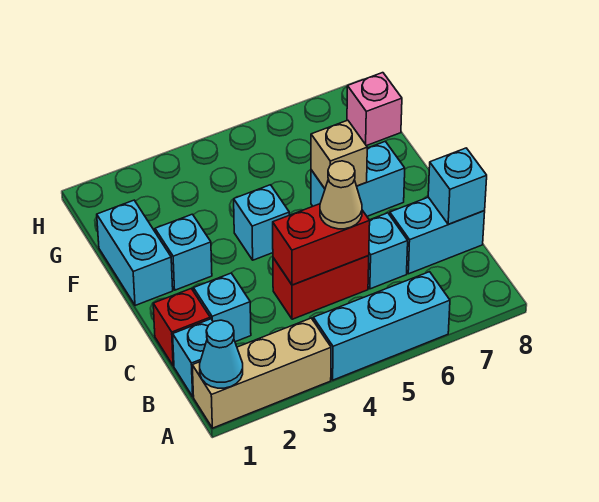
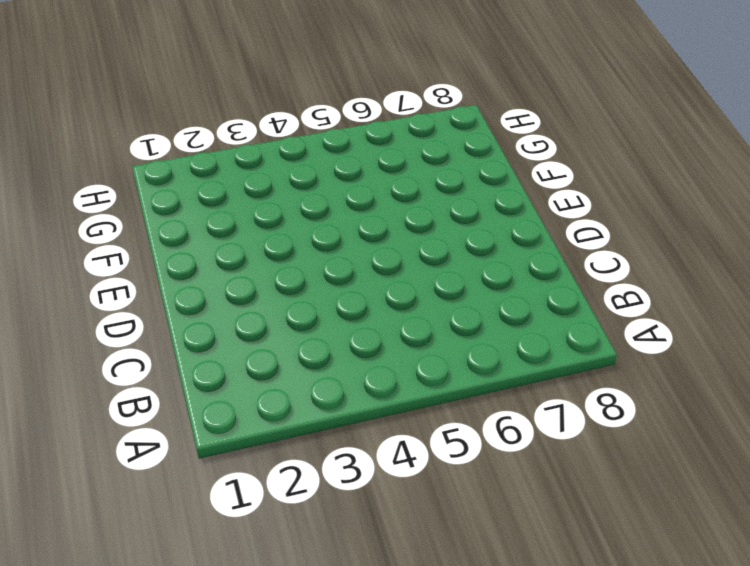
none -> tan 1x3 brick [192,318,331,428]
none -> cyan 1x3 brick [313,272,450,380]
none -> cyan 1x1 brick [173,319,213,397]

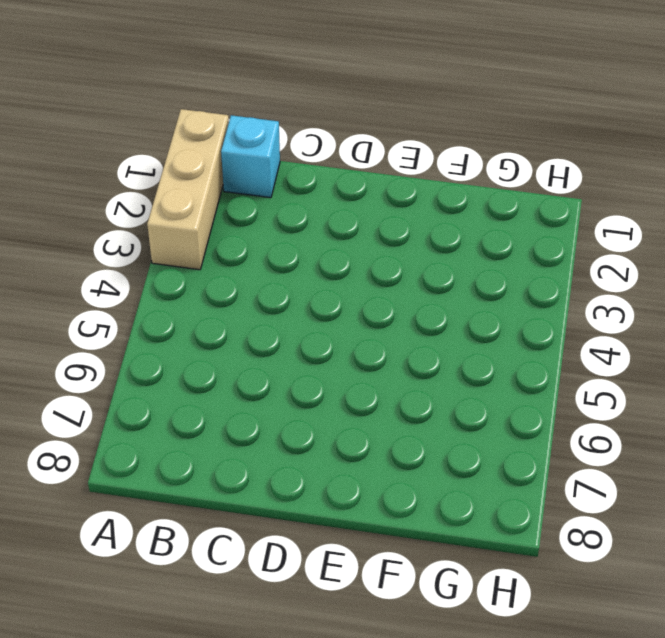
none -> cyan 1x3 brick [313,272,450,380]
none -> red 1x1 brick [153,289,210,366]
none -> cyan 1x1 brick [193,273,251,342]

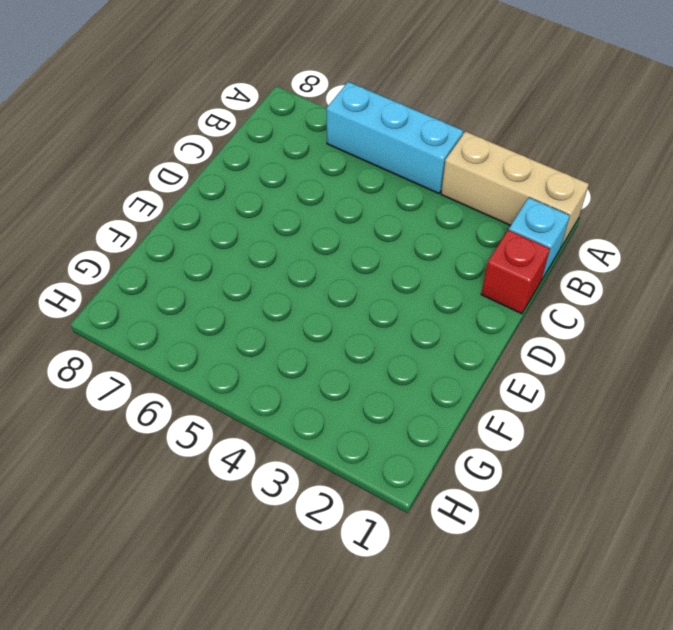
none -> cyan 1x1 brick [193,273,251,342]
none -> red 1x2 brick [273,256,369,319]
none -> cyan 1x1 brick [368,213,408,289]

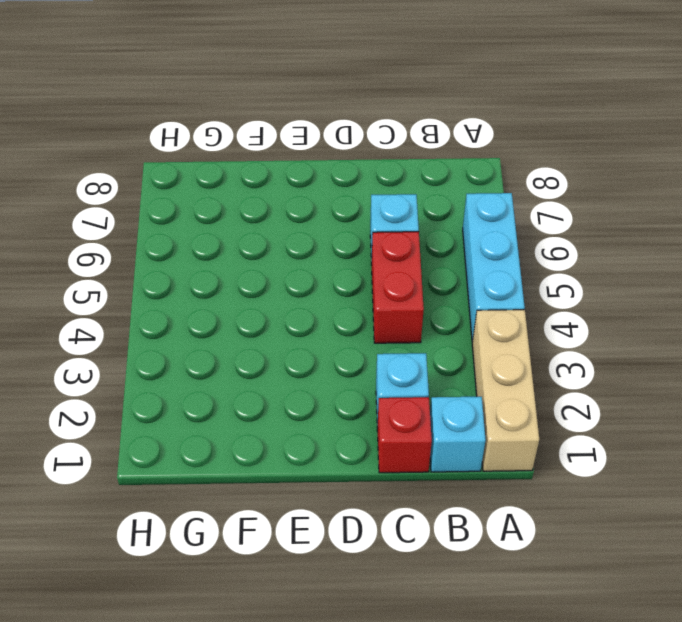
none -> cyan 1x2 brick [390,197,485,274]
none -> cyan 1x2 brick [97,200,173,306]
none -> cyan 1x1 brick [155,214,212,290]

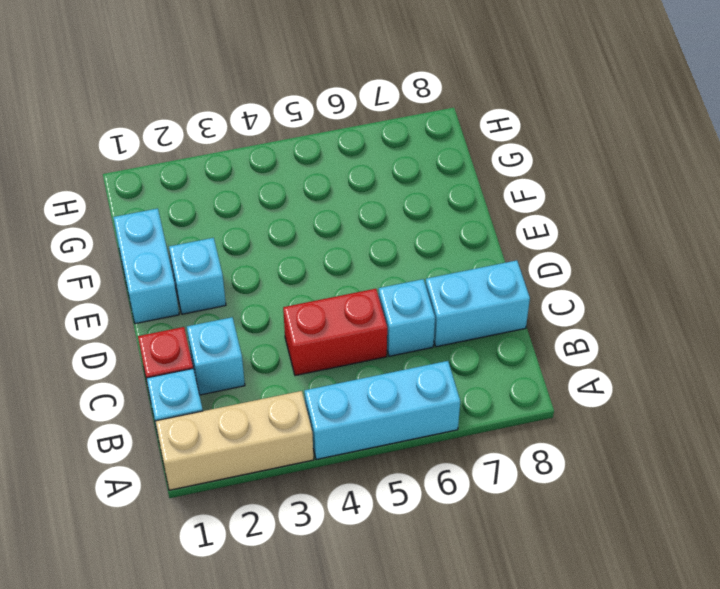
none -> cyan 1x1 brick [234,185,289,260]
none -> cyan 1x2 brick [311,141,405,216]
none -> pink 1x1 brick [347,73,402,146]

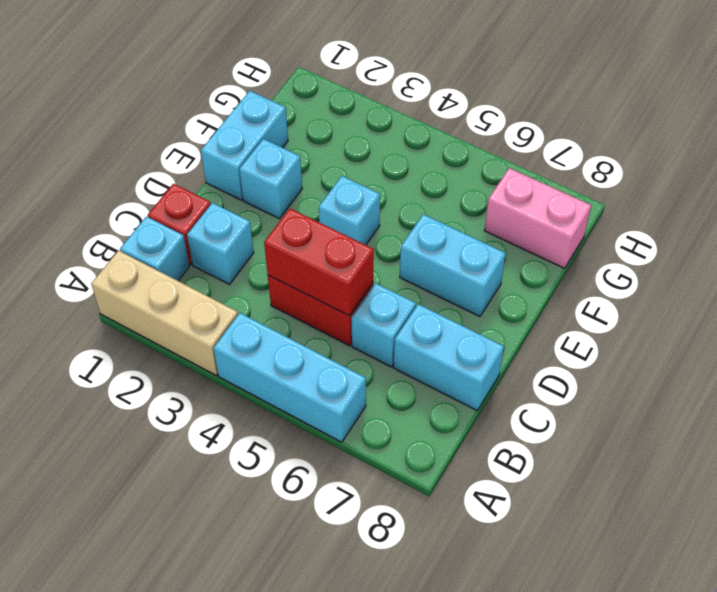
pink 1x2 brick [485,168,591,268] -> pink 1x1 brick [347,73,402,146]
none -> cyan 1x1 cone [200,320,243,388]
none -> cyan 1x1 brick [428,148,487,224]
none -> tan 1x1 brick [311,120,367,189]

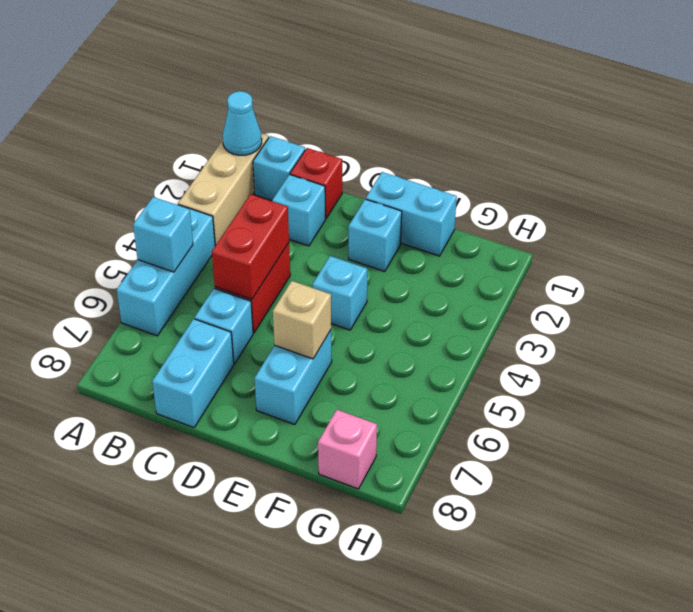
cyan 1x1 brick [133,197,193,272] -> cyan 1x1 brick moved to [428,148,487,224]
none -> tan 1x1 cone [320,161,362,229]

